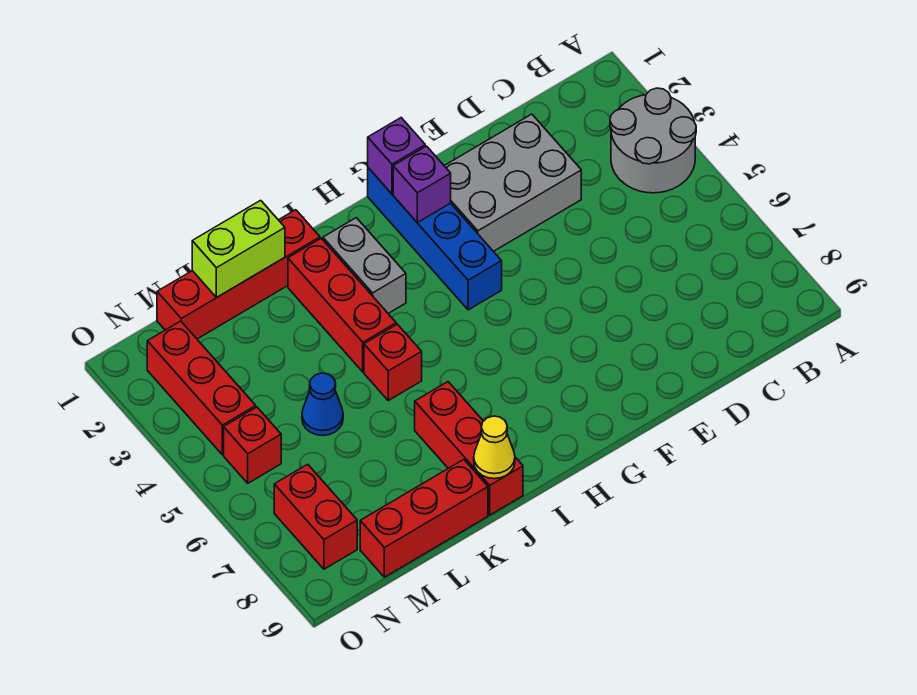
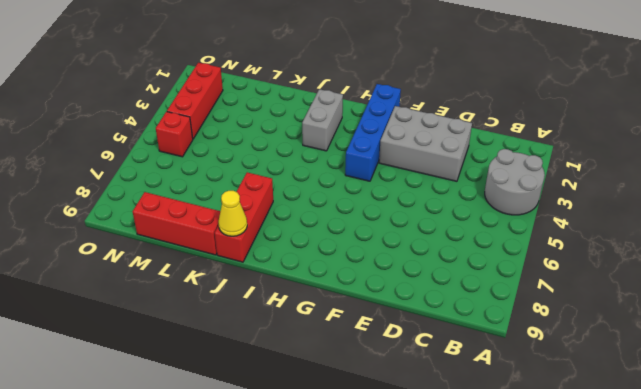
none -> red 1x4 brick [157,210,320,339]
none -> red 1x3 brick [288,238,396,372]
none -> red 1x1 brick [364,324,422,400]

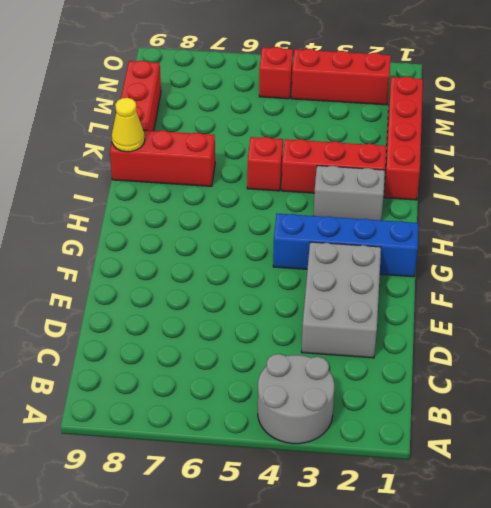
none -> blue 1x1 cone [302,373,343,436]
none -> red 1x2 brick [274,464,357,569]
none -> purple 1x1 brick [368,118,425,194]

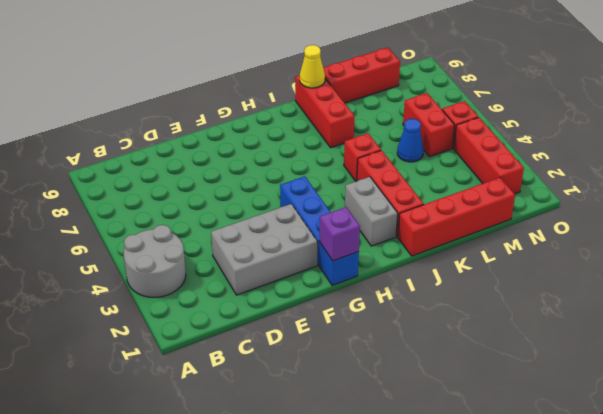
red 1x2 brick [403,93,455,157] -> red 1x2 brick moved to [274,464,357,569]
none -> purple 1x1 brick [393,146,451,222]
none -> lime 1x2 brick [192,200,285,297]

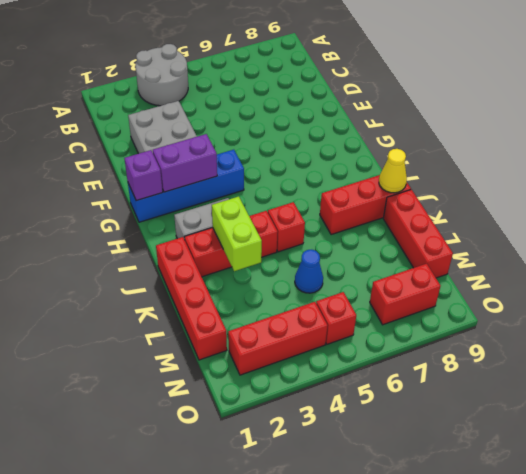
purple 1x2 brick [153,134,217,192] -> purple 1x1 brick [393,146,451,222]
lime 1x2 brick [212,197,262,271] -> lime 1x2 brick moved to [192,200,285,297]

